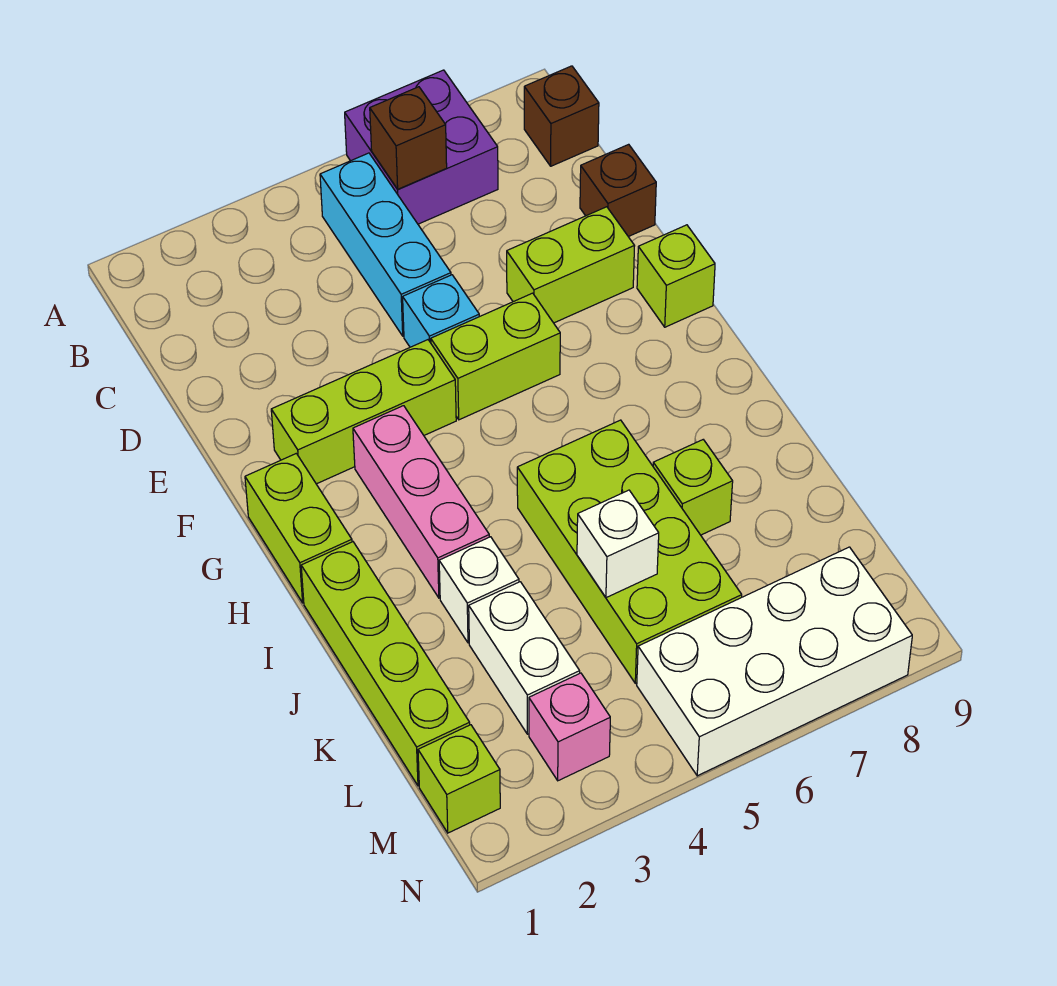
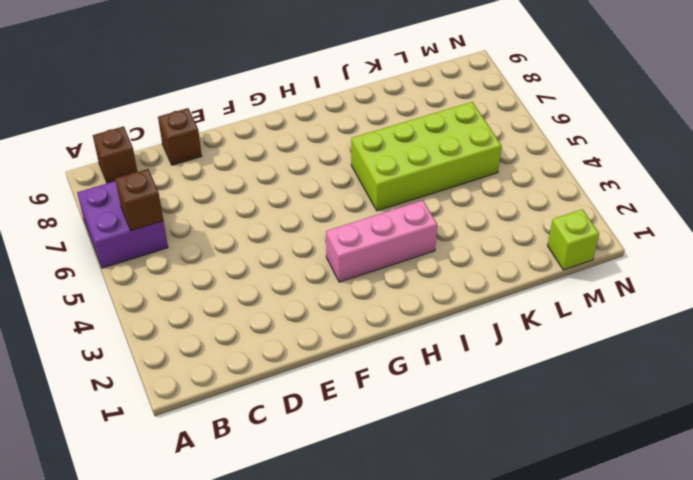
none -> cyan 1x3 brick [320,153,451,336]
none -> cyan 1x1 brick [403,275,479,347]
none -> lime 1x2 brick [507,207,634,323]

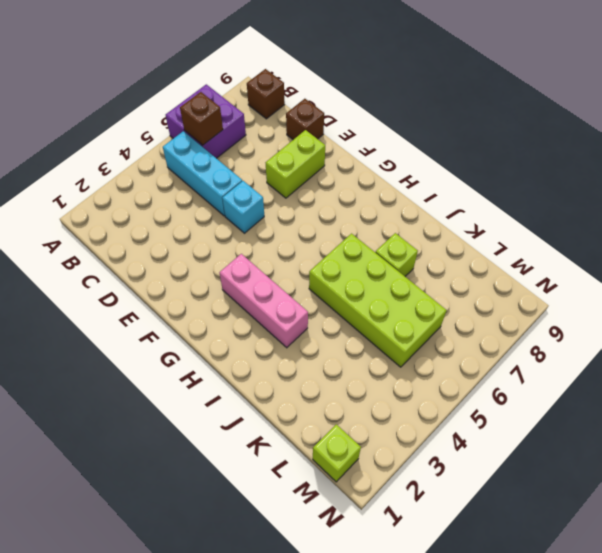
none -> lime 1x3 brick [271,340,456,484]
none -> lime 1x2 brick [431,293,560,420]
none -> lime 1x1 brick [637,225,715,327]

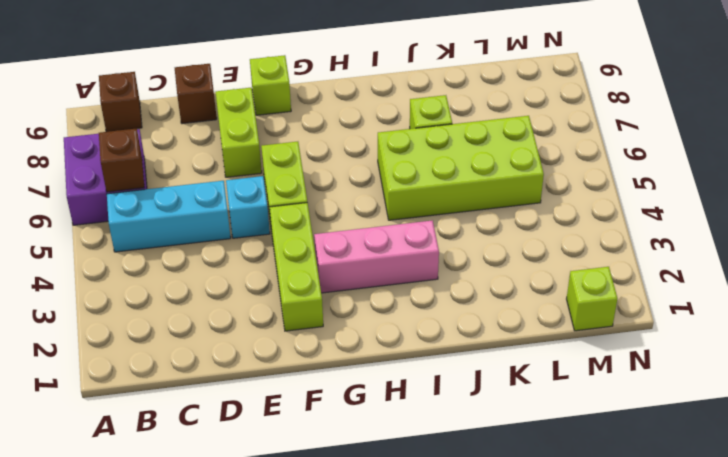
none -> lime 1x2 brick [245,453,352,603]
none -> lime 1x4 brick [301,542,470,786]
none -> white 1x1 brick [439,537,519,643]

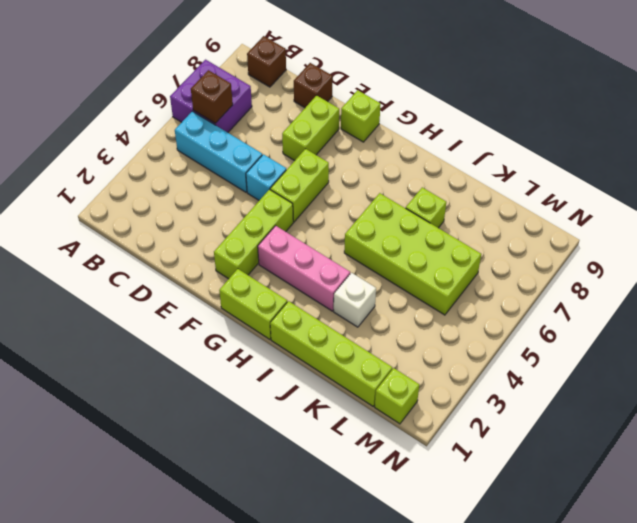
none -> white 1x2 brick [469,582,580,734]
none -> pink 1x1 brick [529,673,610,781]
none -> white 2x4 brick [637,547,912,776]

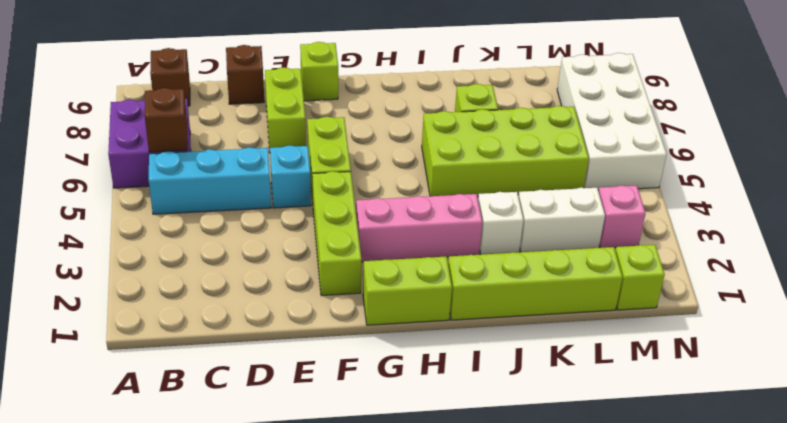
none -> white 1x1 brick [577,490,659,598]

